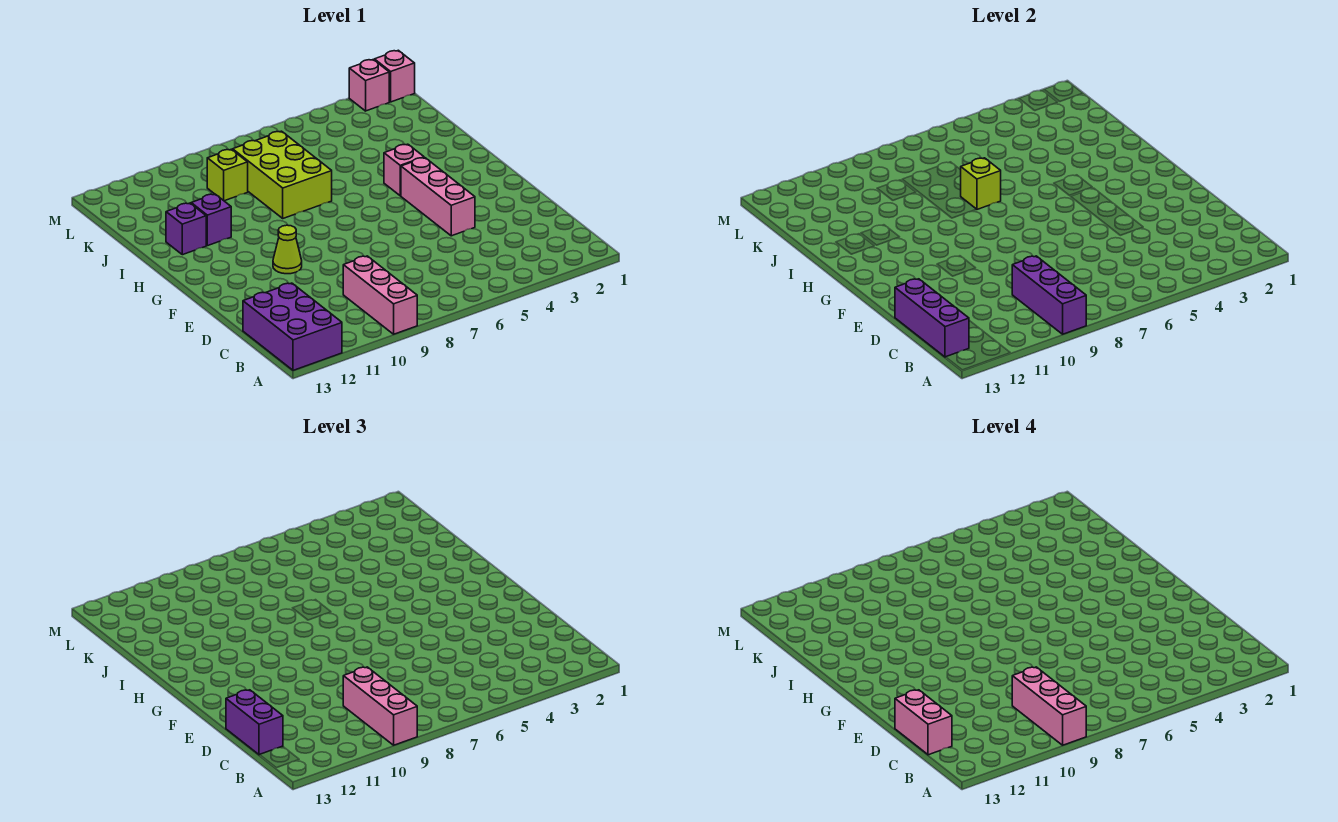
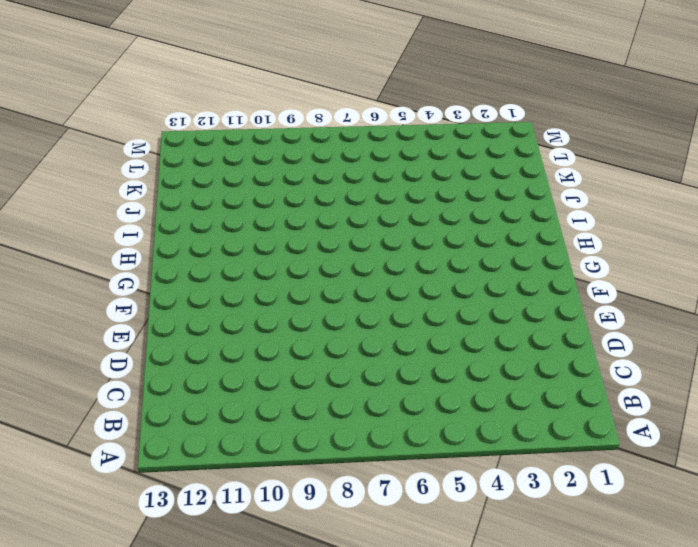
none -> pink 1x3 brick [343,256,417,334]
none -> purple 2x3 brick [243,283,342,370]
none -> pink 1x3 brick [401,158,475,236]

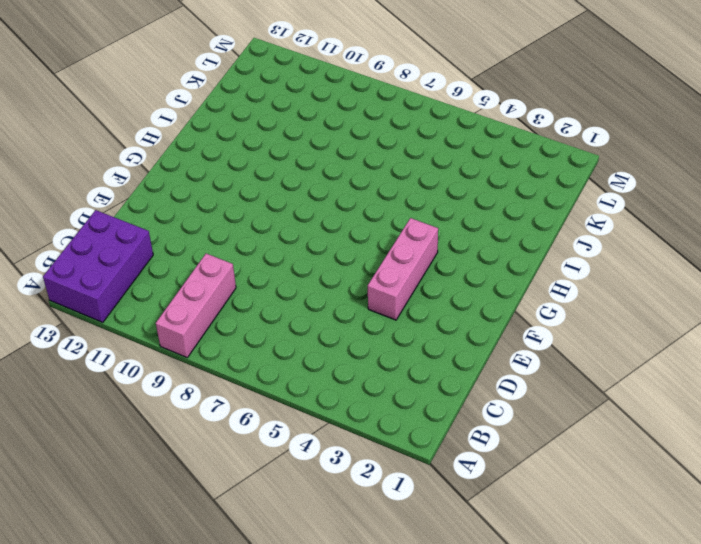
none -> lime 1x1 cone [273,225,302,274]
none -> pink 1x1 brick [384,144,424,196]
none -> lime 2x3 brick [233,131,332,218]

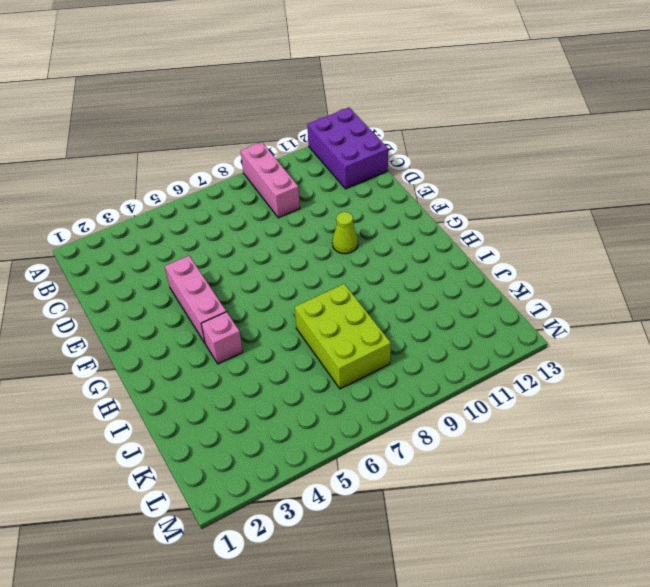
none -> purple 1x1 brick [191,194,231,246]
none -> purple 1x1 brick [166,203,206,255]
none -> lime 1x1 brick [207,149,248,201]

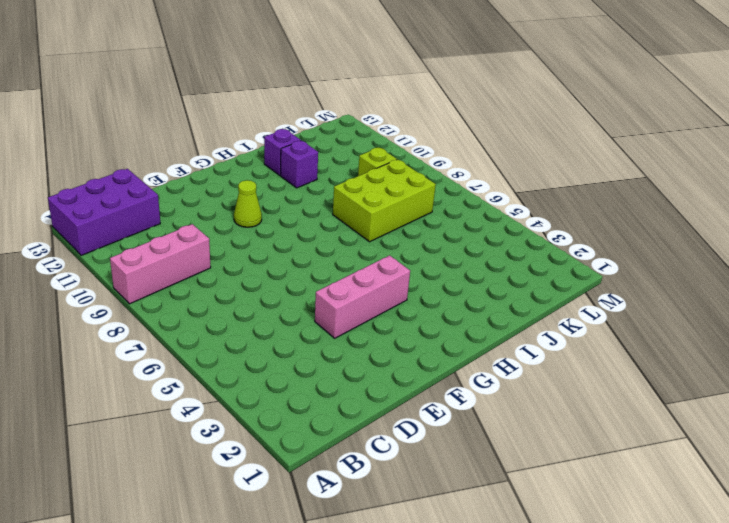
none -> pink 1x1 brick [384,144,424,196]
none -> pink 1x1 brick [374,50,415,102]
none -> pink 1x1 brick [349,60,389,111]

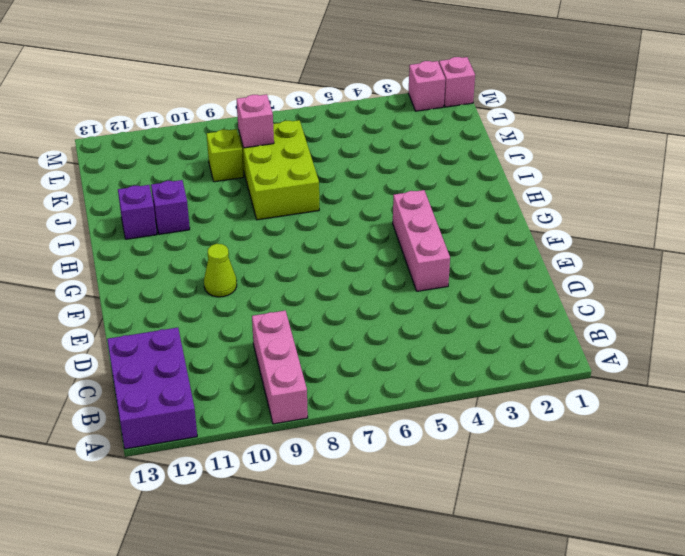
pink 1x1 brick [237,94,274,148] -> pink 1x1 brick moved to [384,144,424,196]
none -> purple 1x3 brick [1012,256,1086,334]
none -> purple 1x3 brick [895,279,969,357]
none -> lime 1x1 brick [961,158,1001,209]

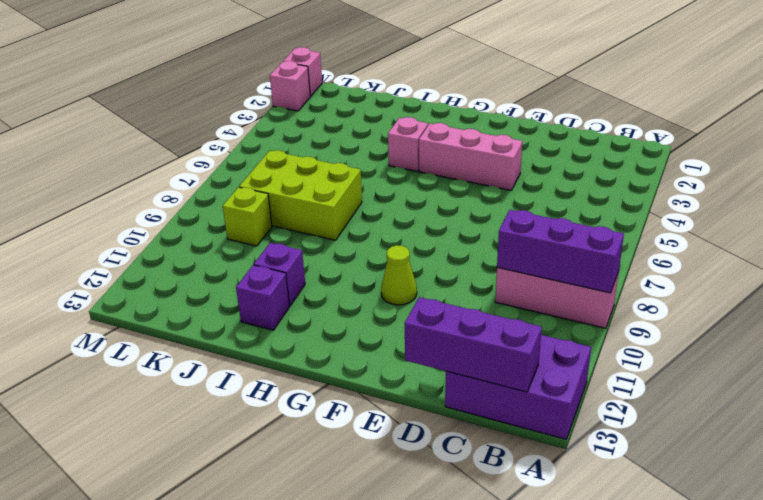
none -> lime 1x1 brick [961,158,1001,209]
none -> pink 1x3 brick [343,667,417,745]
none -> purple 1x2 brick [226,690,283,755]

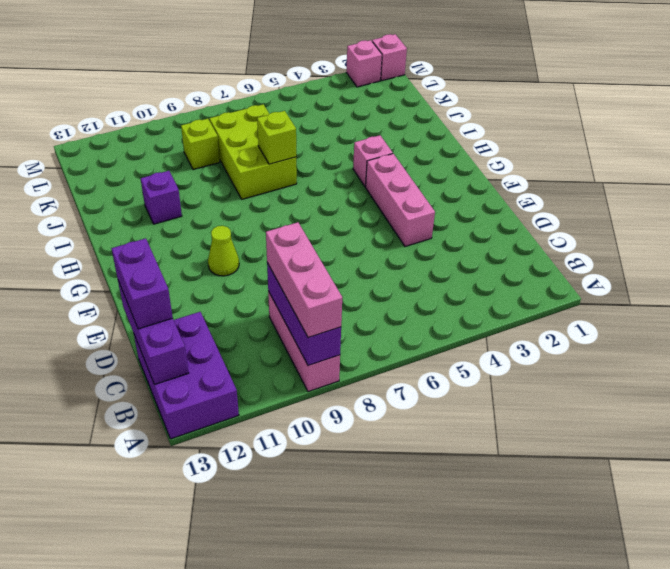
none -> purple 1x1 brick [166,203,206,255]
none -> pink 1x3 brick [1012,667,1086,745]
none -> pink 1x2 brick [895,690,952,755]

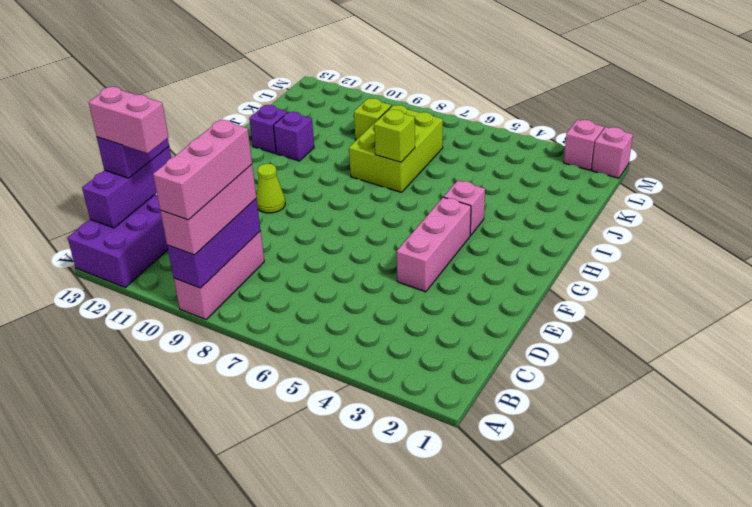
pink 1x2 brick [89,87,168,153] -> pink 1x2 brick turned to [895,690,952,755]

